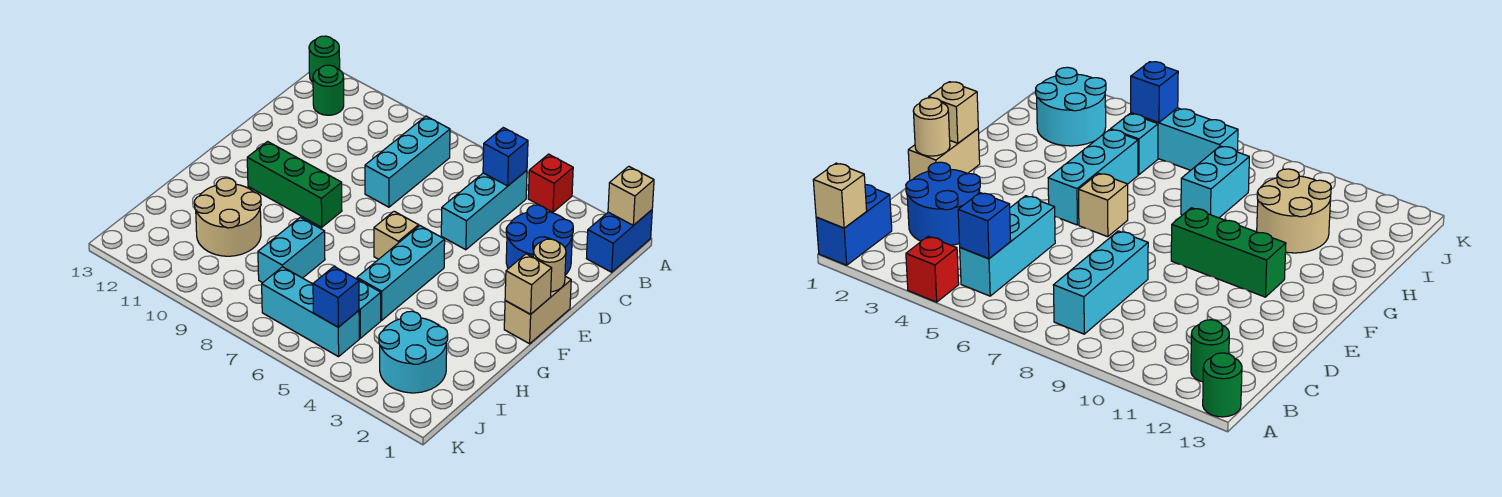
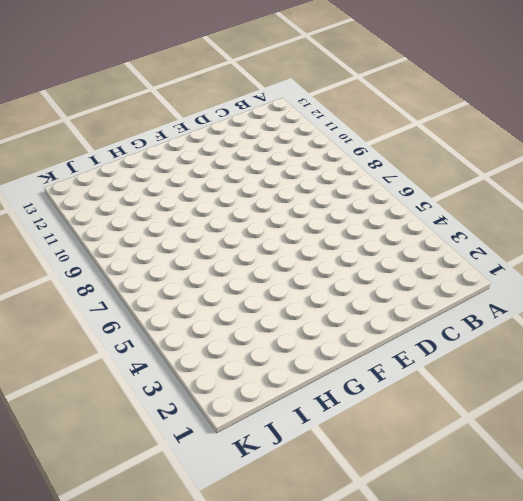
none -> blue 1x2 brick [586,210,652,272]
none -> red 1x1 brick [528,154,573,212]
none -> green 1x1 round brick [309,36,340,82]

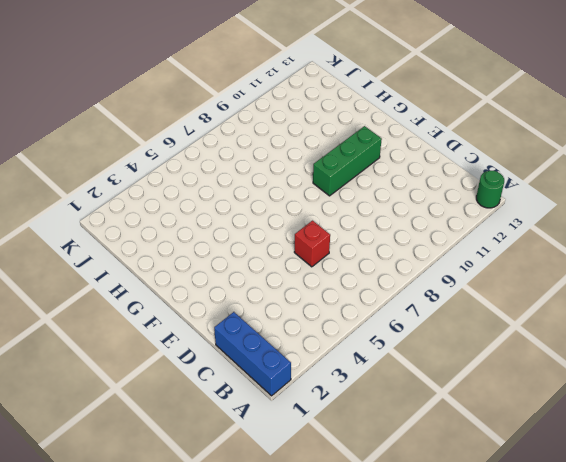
blue 1x3 brick [214,312,291,396] -> blue 1x2 brick [586,210,652,272]
red 1x1 brick [294,221,330,267] -> red 1x1 brick moved to [528,154,573,212]
none -> cyan 1x3 brick [441,170,527,250]
none -> cyan 1x3 brick [365,116,450,207]
none -> green 1x1 round brick [313,65,344,115]

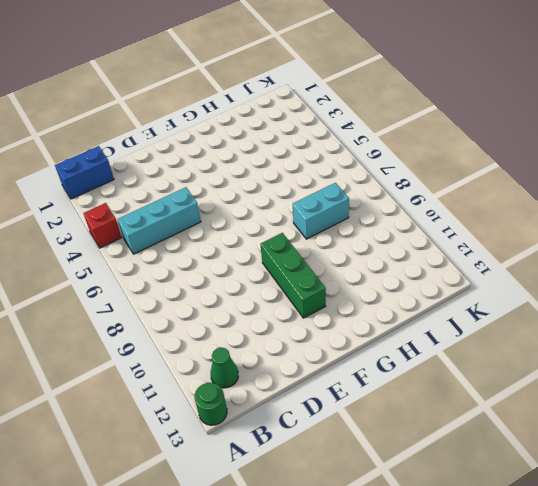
green 1x1 cone [211,348,238,388] -> green 1x1 round brick [313,65,344,115]
none -> cyan 1x3 brick [365,116,450,207]
none -> blue 2x2 round brick [506,205,573,275]
none -> tan 1x2 brick [504,276,571,344]

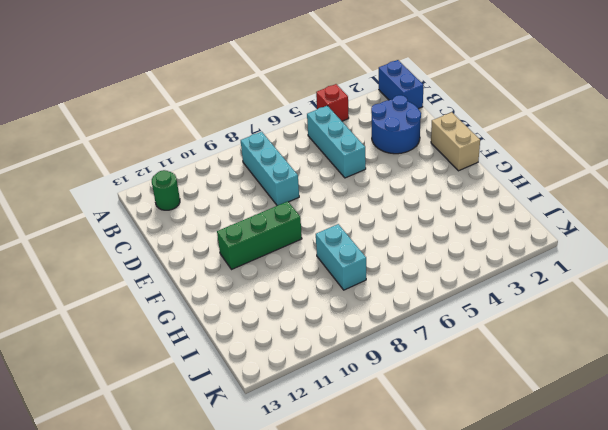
none -> green 1x1 round brick [309,36,340,82]
none -> cyan 1x3 brick [357,226,445,320]
none -> tan 1x1 brick [374,211,419,259]

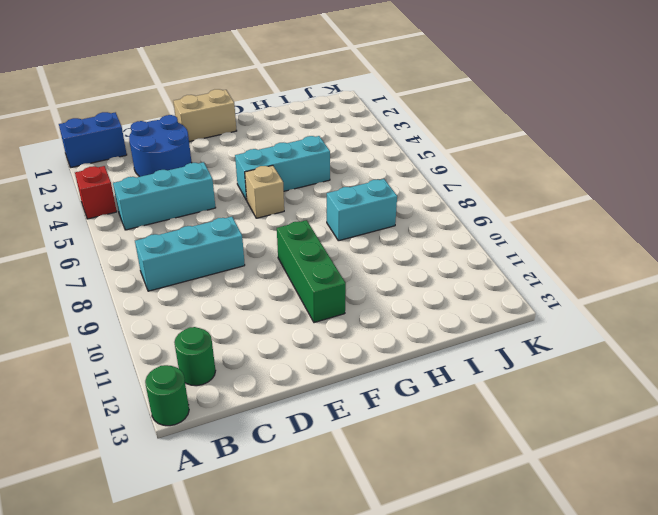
none -> tan 2x2 round brick [195,178,261,256]
none -> cyan 2x2 round brick [379,311,448,393]
none -> cyan 1x1 brick [357,279,381,338]

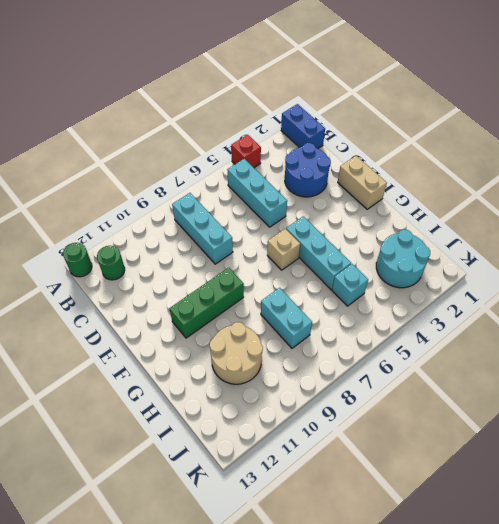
none -> cyan 1x3 brick [262,267,359,357]
none -> tan 1x1 brick [608,166,654,225]
none -> blue 1x1 brick [483,128,528,186]

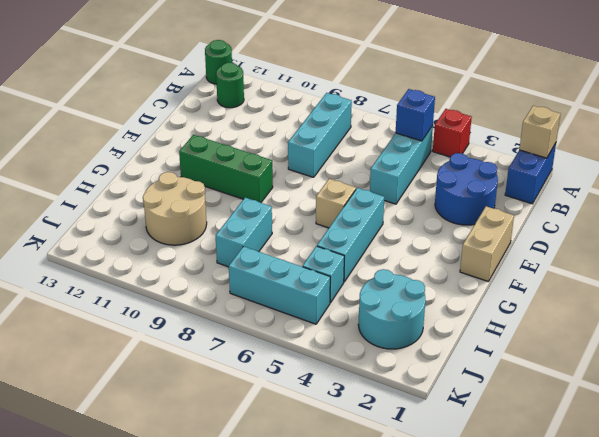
none -> tan 1x1 round brick [533,239,566,292]
none -> tan 1x1 brick [505,254,552,314]
none -> blue 1x1 brick [313,267,359,327]

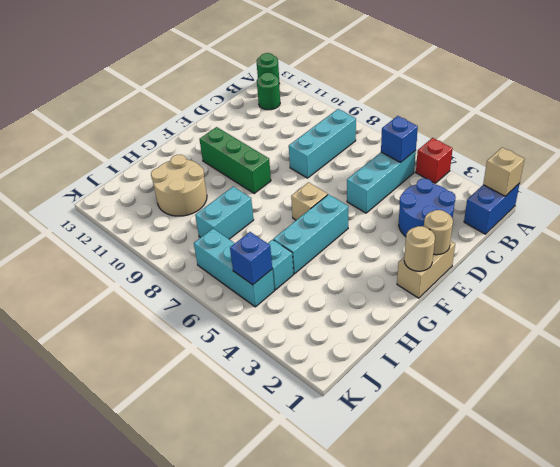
tan 1x1 round brick [404,226,435,271] -> tan 1x1 brick [505,254,552,314]
none -> cyan 2x2 round brick [379,311,448,393]

